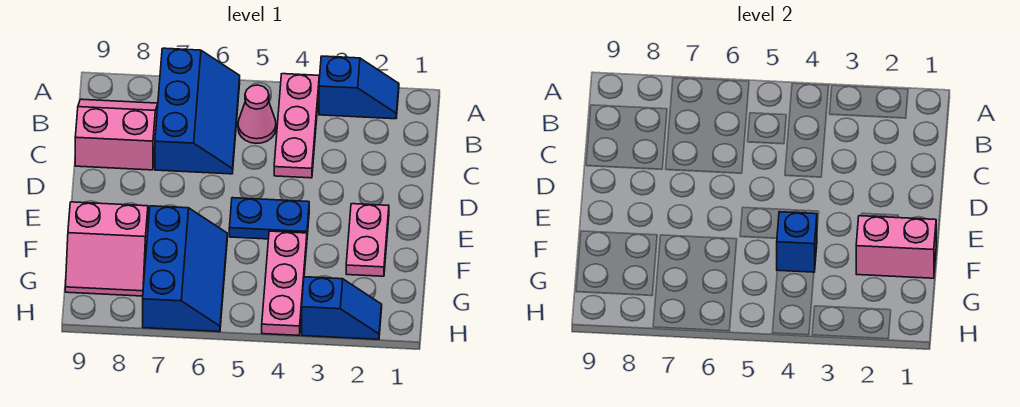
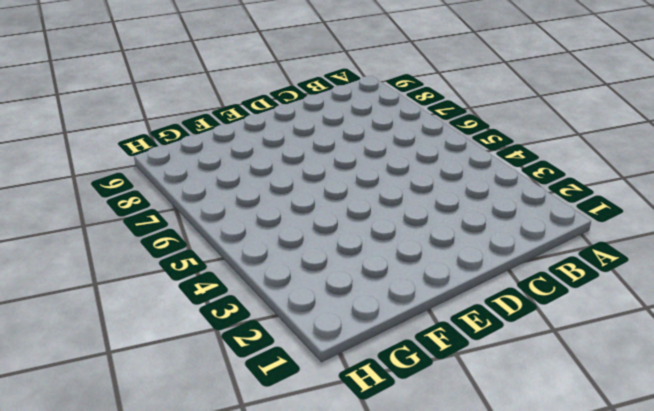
none -> blue 1x2 slope [319,56,399,119]
none -> pink 1x3 plate [274,74,319,178]
none -> blue 2x3 slope [155,48,240,174]

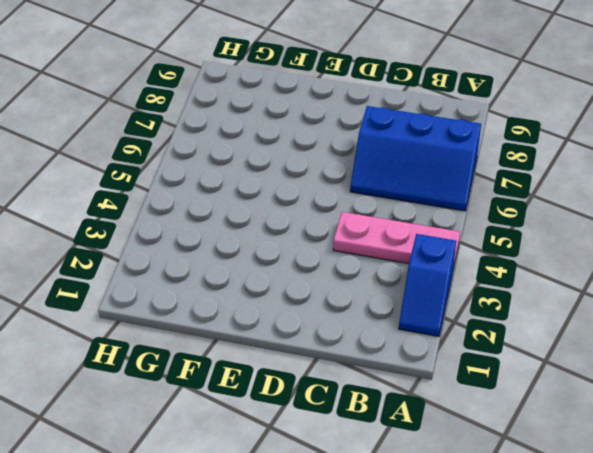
none -> pink 1x1 cone [238,85,276,143]
none -> pink 2x2 slope [75,99,158,170]
none -> pink 1x2 plate [346,204,389,276]

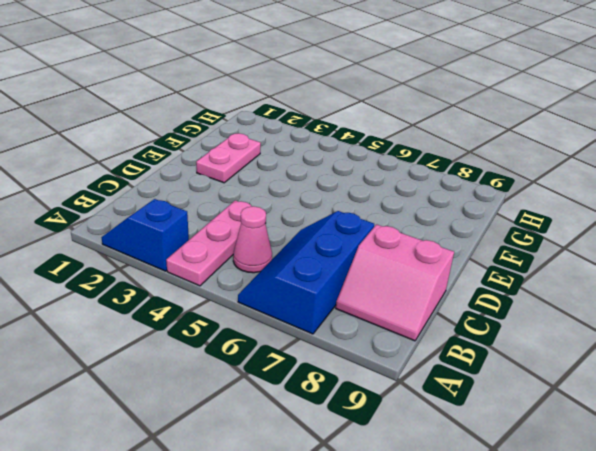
none -> blue 1x2 plate [229,198,309,239]
none -> pink 1x3 plate [262,231,307,335]
none -> blue 2x3 slope [143,206,227,332]

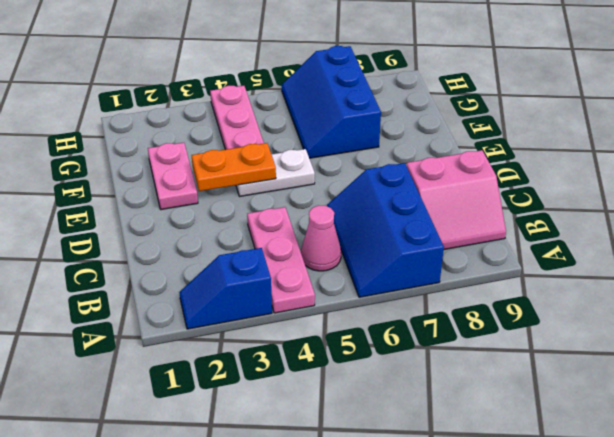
orange 1x2 plate [192,143,276,191] -> none
white 1x2 plate [236,149,315,196] -> blue 1x2 plate [229,198,309,239]
none -> pink 2x2 slope [65,202,148,296]
none -> blue 1x2 slope [302,277,382,339]
none -> pink 1x2 brick [856,216,936,278]

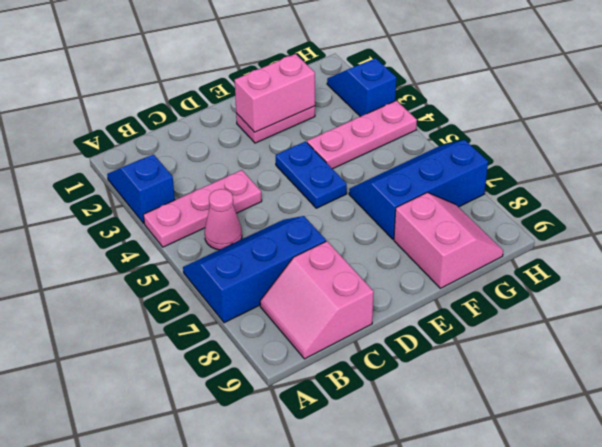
pink 1x2 brick [235,54,315,132] -> pink 1x2 brick turned to [856,216,936,278]
none -> blue 1x1 brick [777,212,817,272]

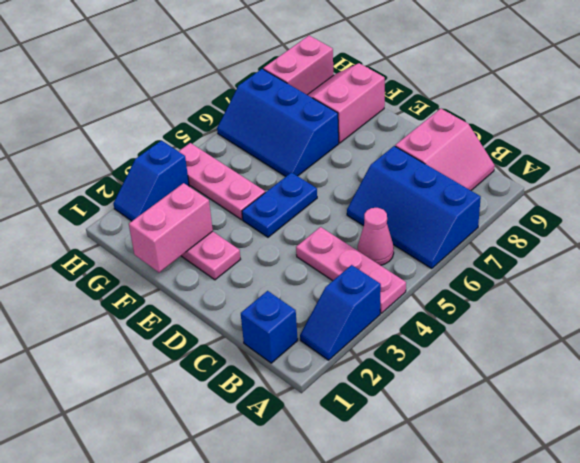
blue 1x1 brick [241,291,298,363] -> blue 1x1 brick moved to [777,212,817,272]
pink 1x2 brick [263,36,334,95] -> none

